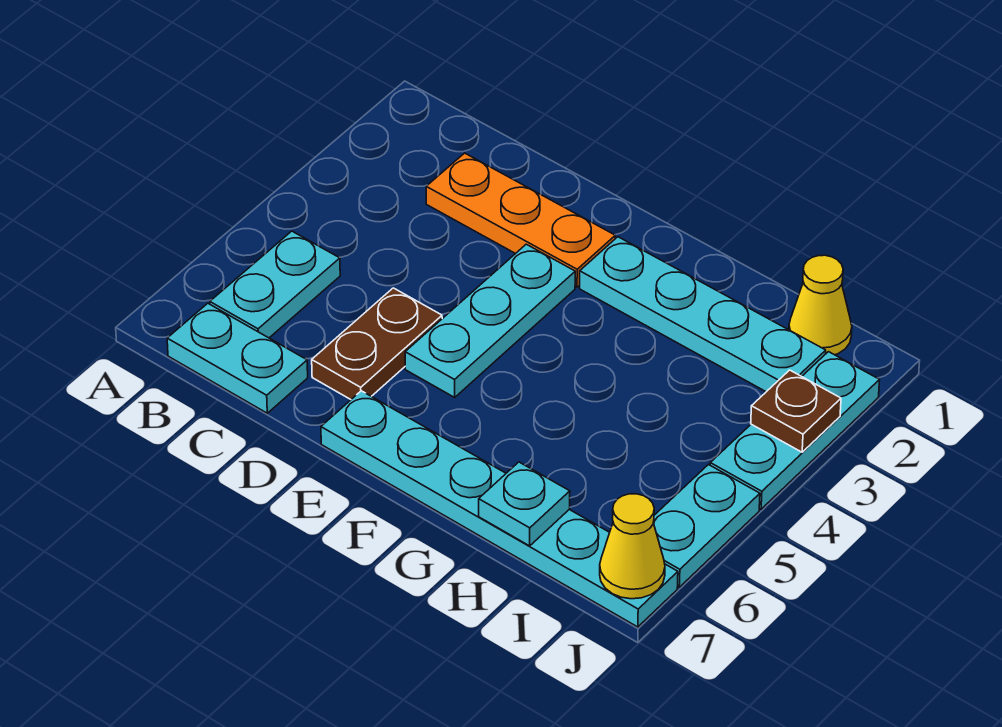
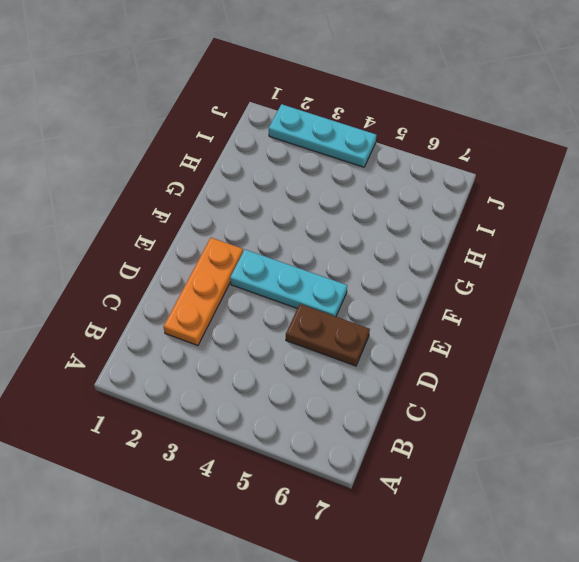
none -> cyan 1x2 plate [210,231,340,338]
none -> cyan 1x2 plate [167,303,308,413]
none -> cyan 1x6 plate [321,391,678,627]

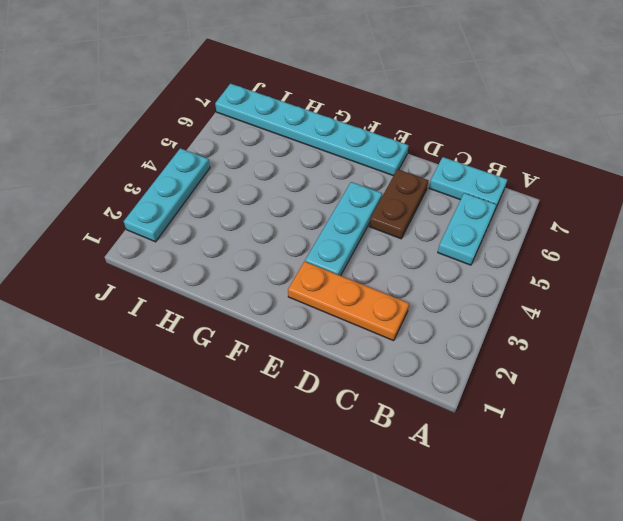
none -> cyan 1x4 plate [580,237,826,392]
none -> yellow 1x1 cone [789,255,852,355]
none -> cyan 1x2 plate [653,465,760,587]

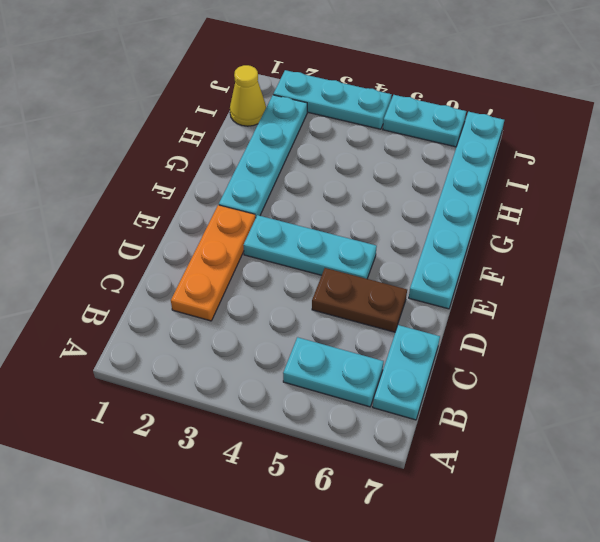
none -> cyan 1x1 plate [479,462,570,546]
none -> brown 1x1 plate [751,370,841,452]
none -> yellow 1x1 cone [600,494,665,599]

